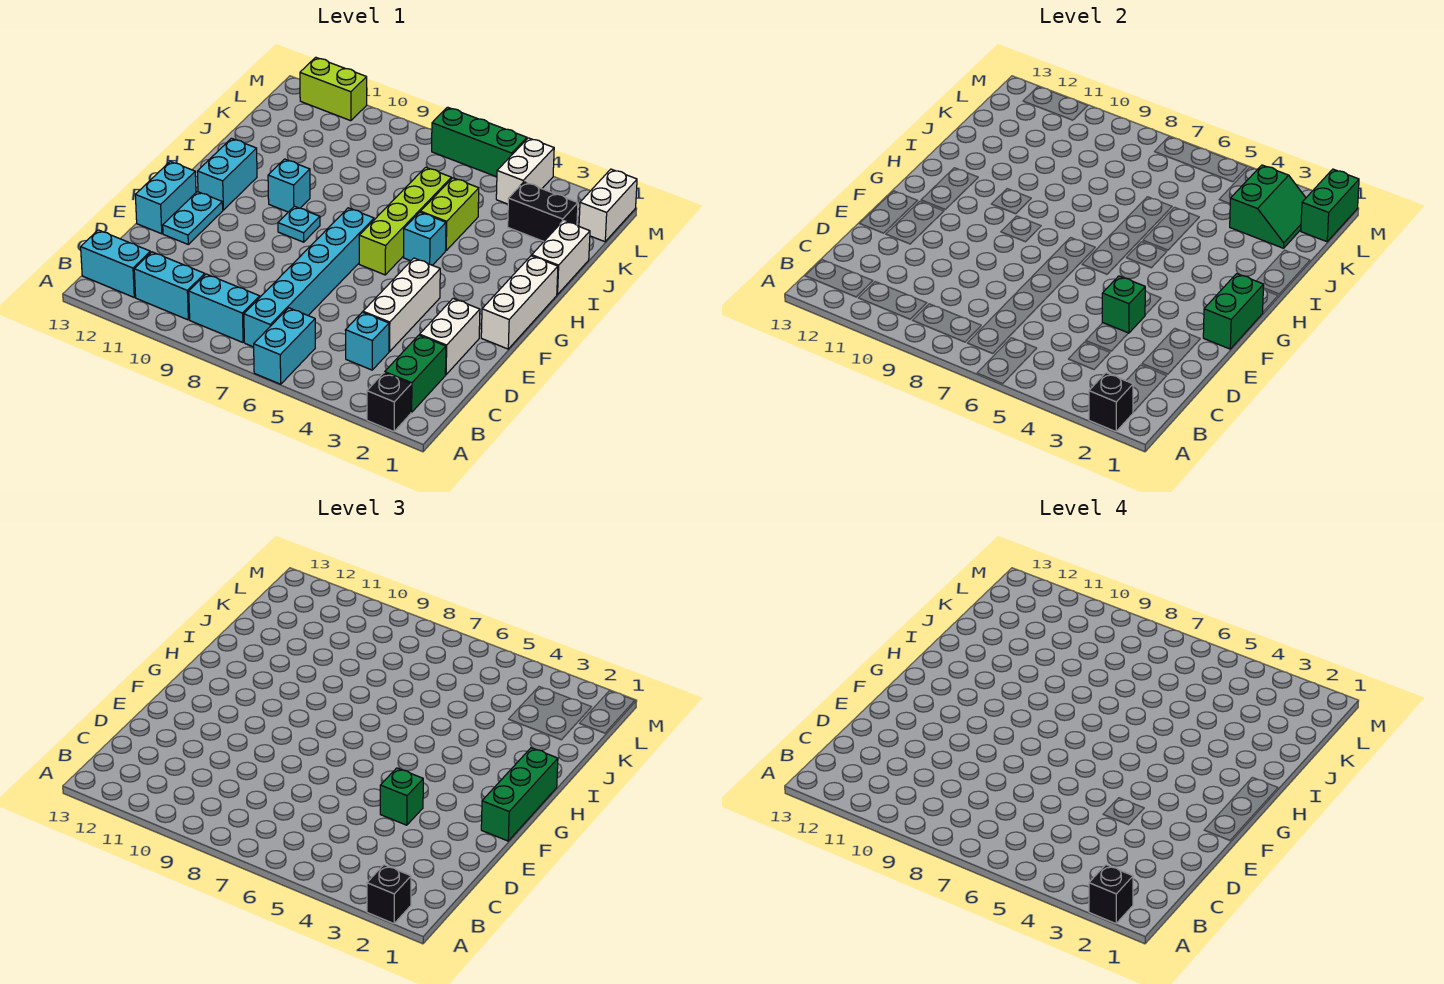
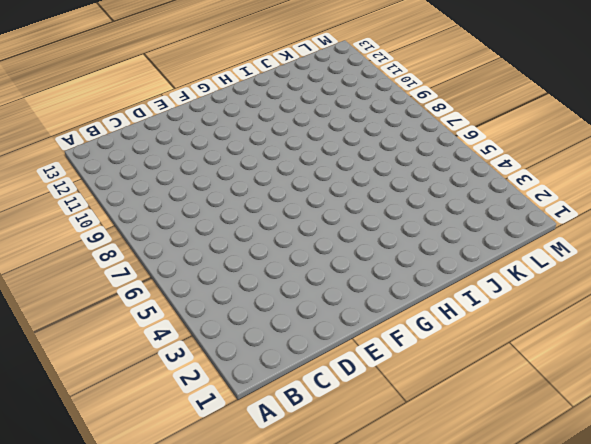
none -> black 1x1 brick [367,373,411,432]
none -> cyan 1x2 brick [254,308,315,384]
none -> green 1x2 brick [385,335,446,412]
none -> cyan 1x6 brick [244,208,374,347]

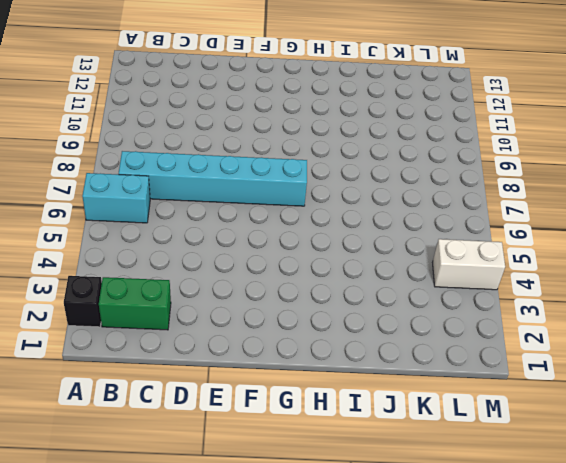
none -> cyan 1x2 brick [189,274,260,342]
none -> cyan 1x2 brick [134,252,205,320]
none -> cyan 1x2 brick [81,230,150,297]
none -> cyan 1x1 brick [345,312,389,370]

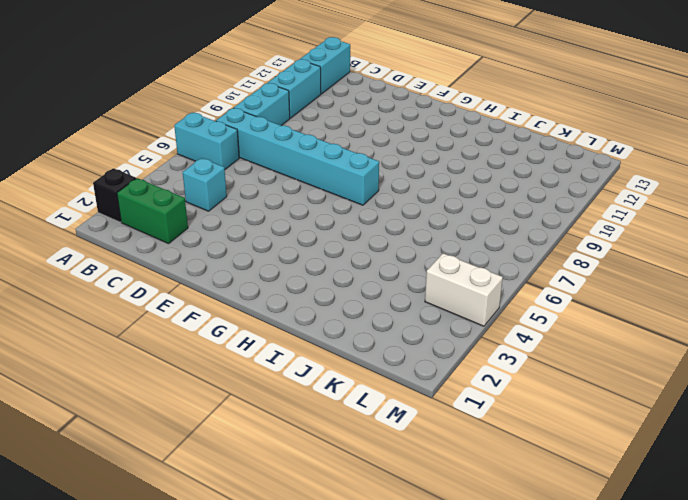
none -> white 1x2 brick [420,299,480,375]
none -> white 1x3 brick [363,258,440,352]
none -> cyan 1x2 plate [163,192,223,244]
none -> cyan 1x2 brick [135,161,196,234]

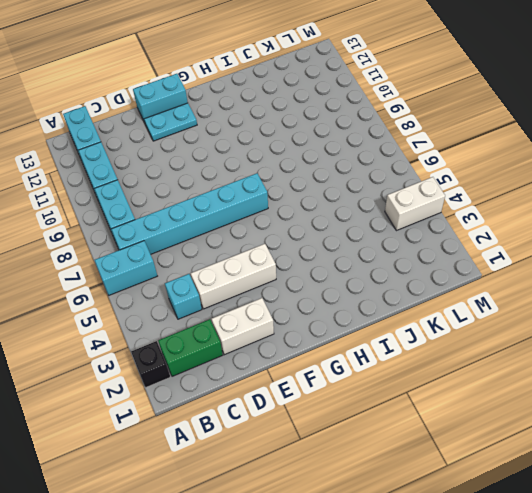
none -> white 1x3 brick [481,256,558,349]
none -> lime 1x4 brick [359,167,451,275]
none -> cyan 1x1 plate [278,206,320,242]
none -> cyan 1x2 brick [197,138,257,210]

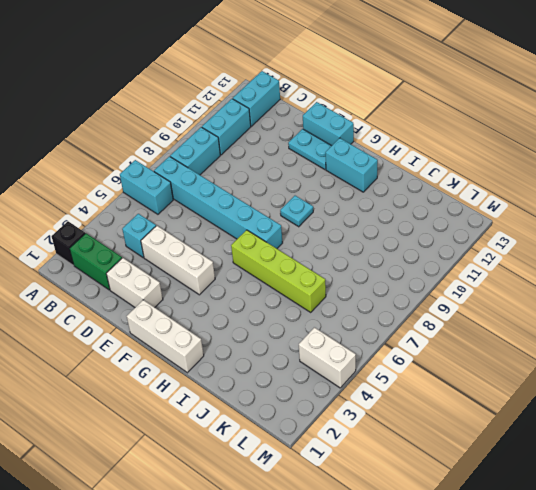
none -> cyan 1x1 brick [404,212,446,265]
none -> cyan 1x1 brick [268,159,310,212]
none -> white 1x2 brick [532,221,590,295]
none -> lime 1x2 brick [421,178,479,251]

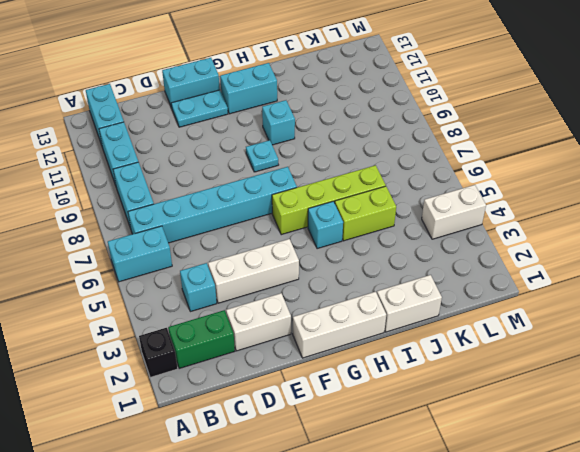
none -> black 1x2 brick [508,182,578,241]
none -> white 1x2 brick [579,169,637,242]
none -> green 1x3 brick [432,107,527,177]
none -> lime 1x2 brick [300,57,367,121]

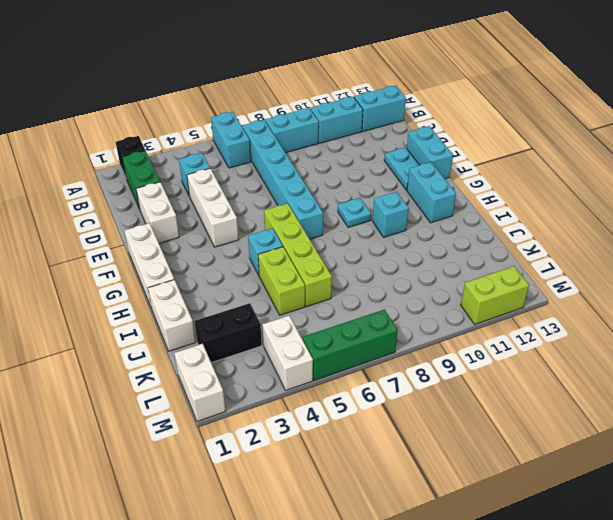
none -> black 1x1 brick [1089,373,1133,432]
none -> green 1x1 brick [1102,276,1145,333]
none -> green 1x2 brick [1203,274,1264,349]
none -> green 2x2 slope [1230,165,1306,248]

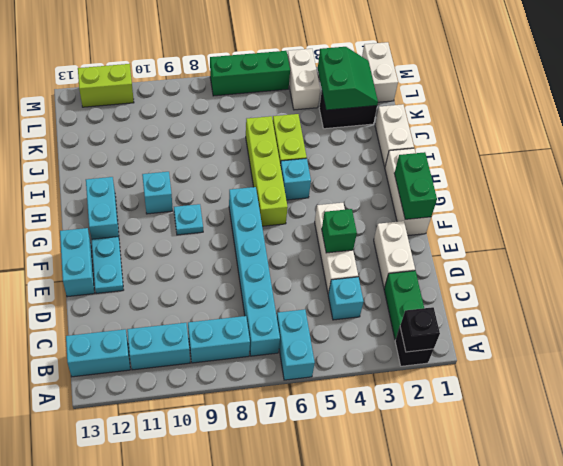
none -> green 1x2 brick [1301,169,1359,242]
none -> black 1x1 brick [367,865,411,924]
none -> green 1x1 brick [380,768,423,825]
none -> green 1x3 brick [481,748,558,841]

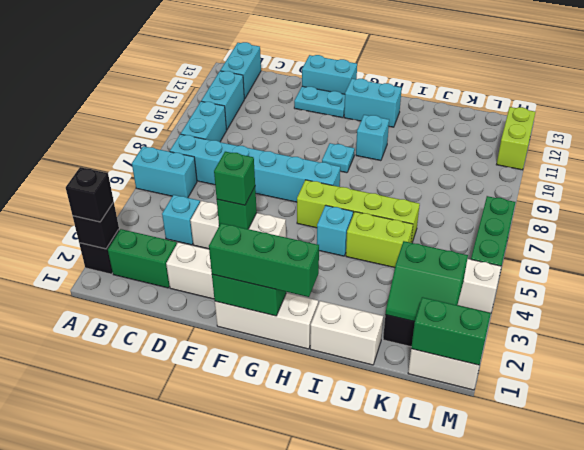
none -> black 1x1 brick [1089,865,1133,924]

